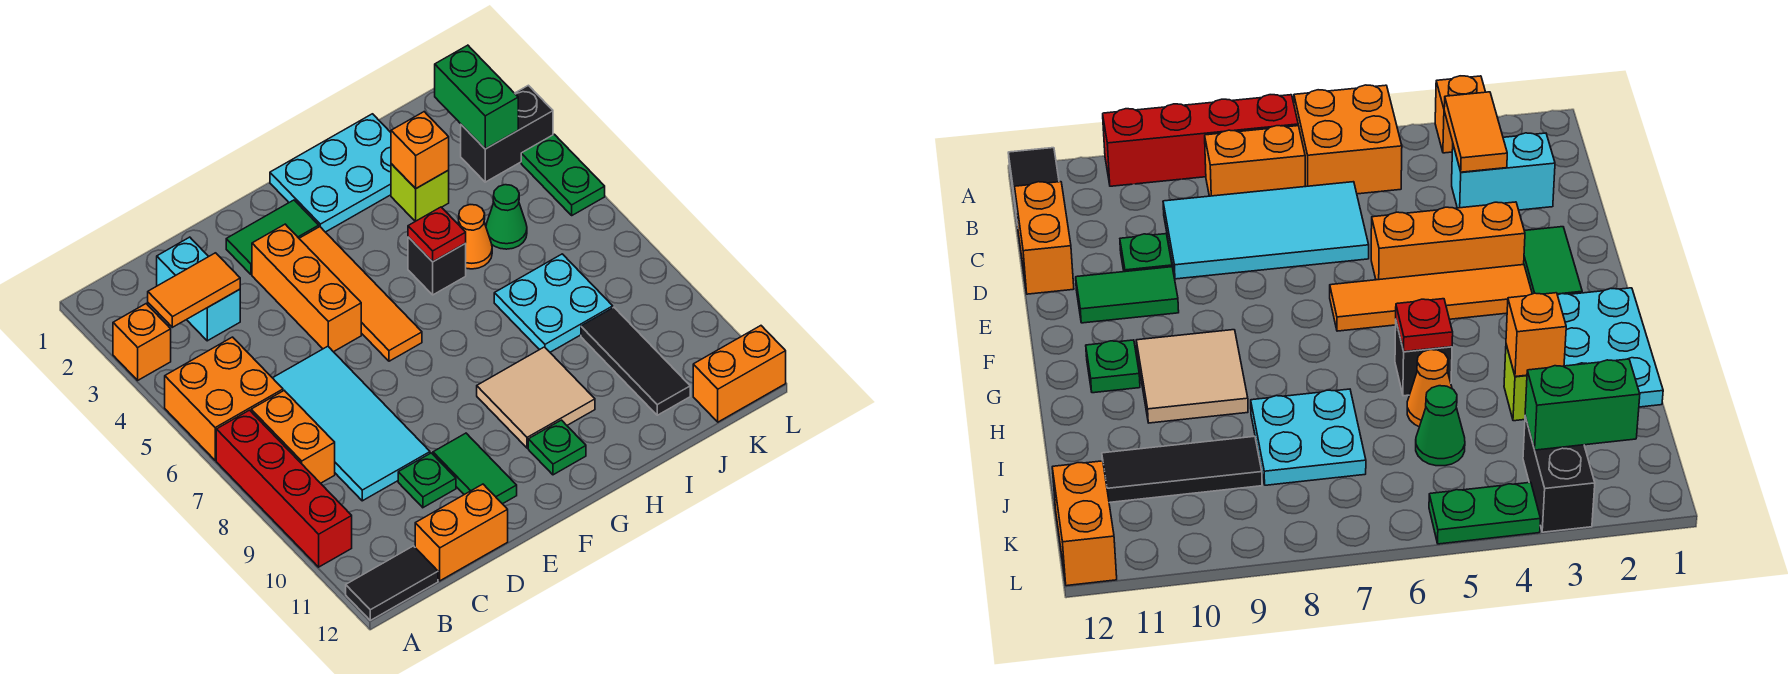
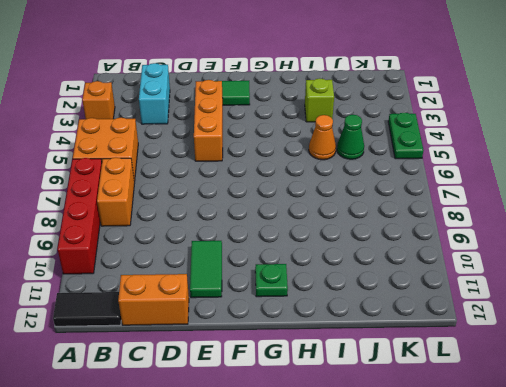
none -> cyan 2x4 tile [273,346,430,501]
none -> green 1x1 plate [398,453,456,508]
none -> orange 1x4 tile [299,227,422,361]

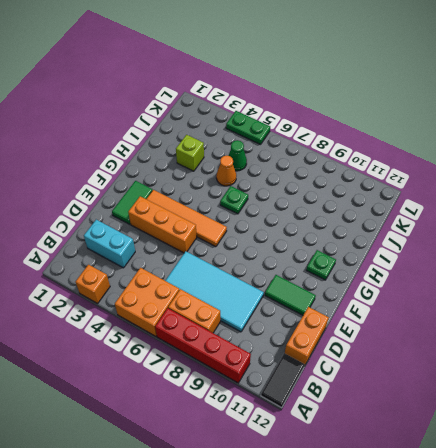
green 1x1 plate [220,186,248,214] -> green 1x1 plate moved to [398,453,456,508]
none -> cyan 2x3 plate [270,114,391,232]
none -> tan 2x2 tile [477,347,595,448]
none -> black 1x1 brick [408,237,466,295]

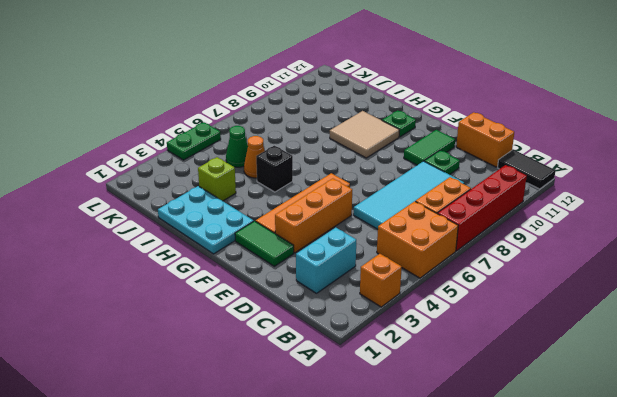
none -> cyan 2x2 plate [494,254,613,352]
none -> black 1x3 tile [581,307,690,415]
none -> black 1x2 brick [461,85,553,182]

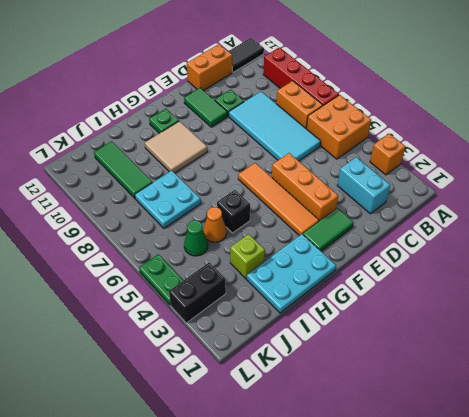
green 1x3 tile [94,141,152,199] -> black 1x3 tile [581,307,690,415]
none -> orange 1x2 brick [693,326,786,422]
none -> orange 1x2 tile [148,253,240,327]
none -> red 1x1 plate [408,207,466,262]

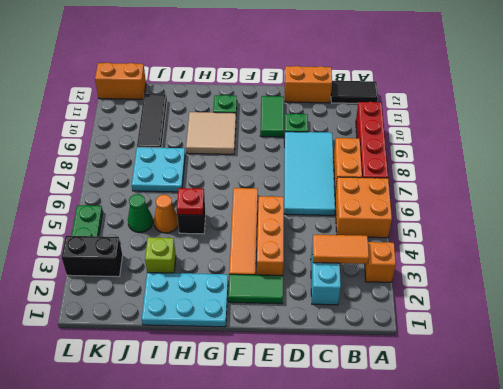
none -> orange 1x1 brick [391,112,449,189]
none -> green 1x2 brick [435,45,518,149]

